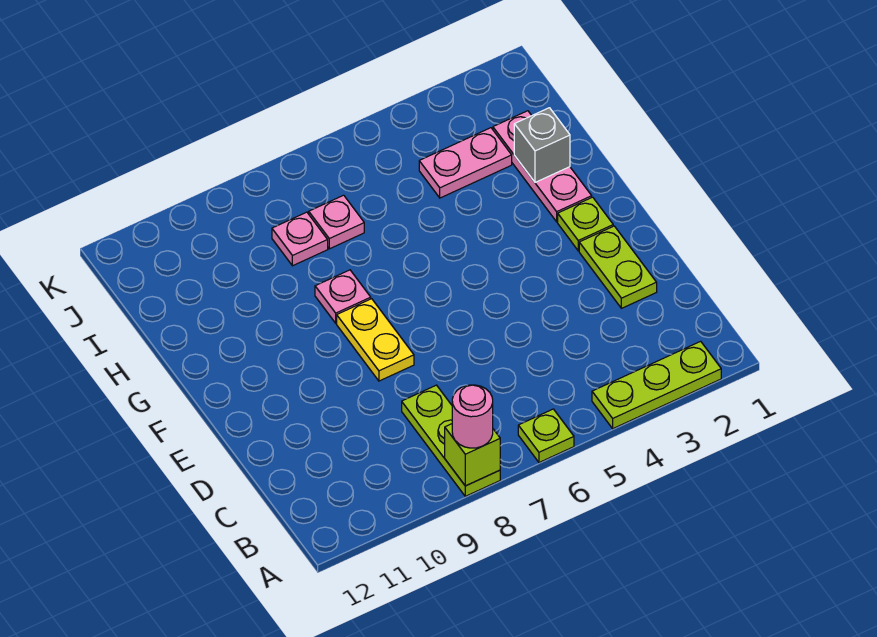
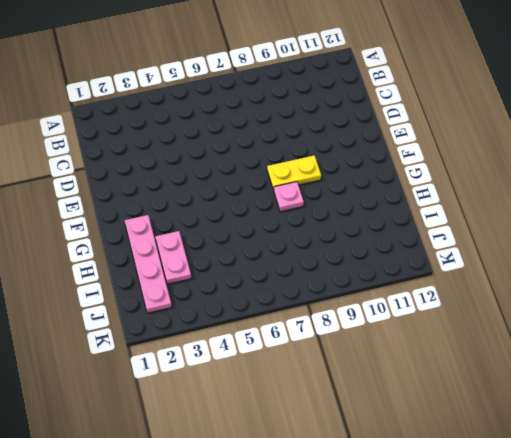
yellow 1x2 plate [267,155,321,190] -> yellow 1x2 plate turned to [337,299,414,381]
pink 1x4 plate [125,215,172,313] -> pink 1x3 plate [493,111,592,222]
pink 1x2 plate [155,231,191,284] -> pink 1x2 plate turned to [419,128,512,198]
none -> lime 1x3 plate [592,341,721,429]
none -> lime 1x1 plate [518,409,574,463]
none -> lime 1x3 plate [402,385,500,496]

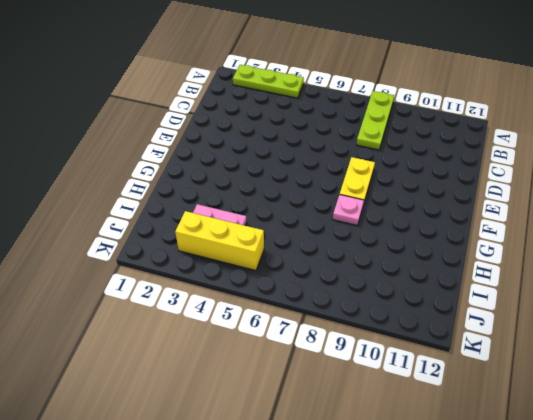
yellow 1x3 brick [175,211,264,271] -> none
none -> lime 1x1 plate [518,409,574,463]
none -> lime 1x2 plate [579,226,657,308]
none -> lime 1x1 plate [558,197,613,251]

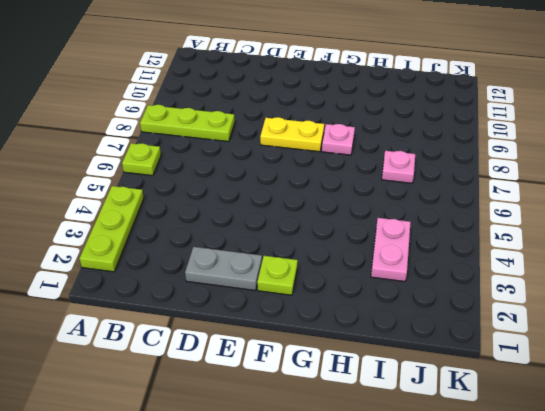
grey 1x2 plate [185,247,262,291] -> lime 1x2 plate [579,226,657,308]
none -> pink 1x3 plate [493,111,592,222]
none -> pink 1x1 plate [272,212,328,266]
none -> lime 1x1 brick [445,424,500,486]

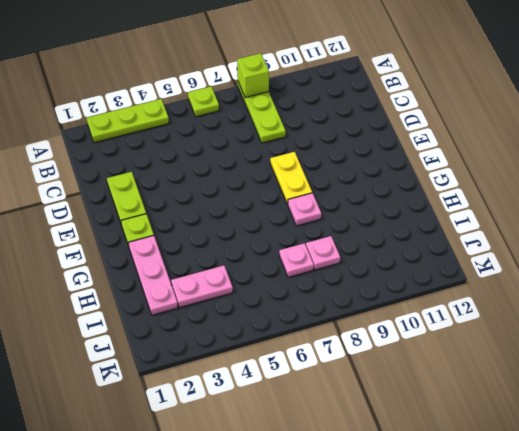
none -> grey 1x1 brick [514,108,570,182]
none -> pink 1x1 round brick [452,385,493,448]

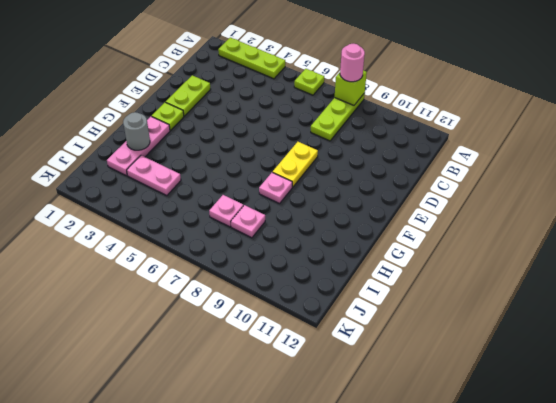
grey 1x1 round brick [123,112,150,150] -> grey 1x1 brick [514,108,570,182]

